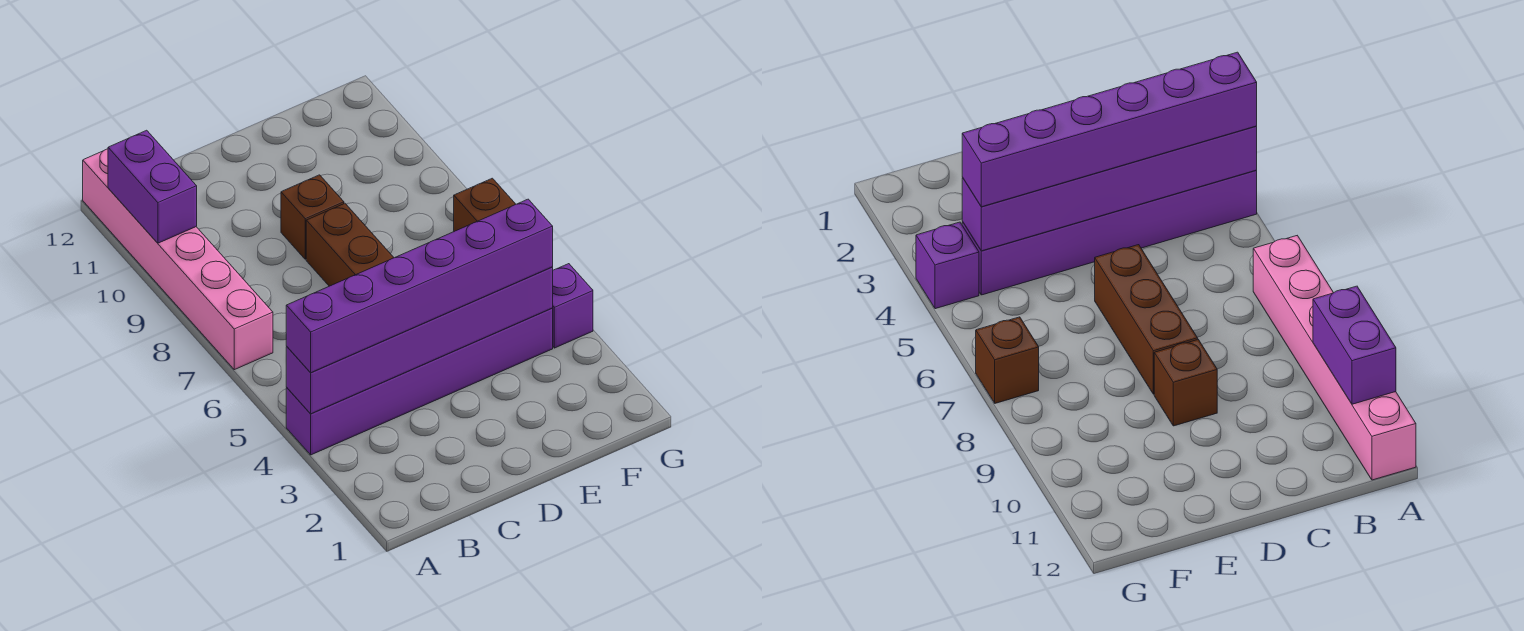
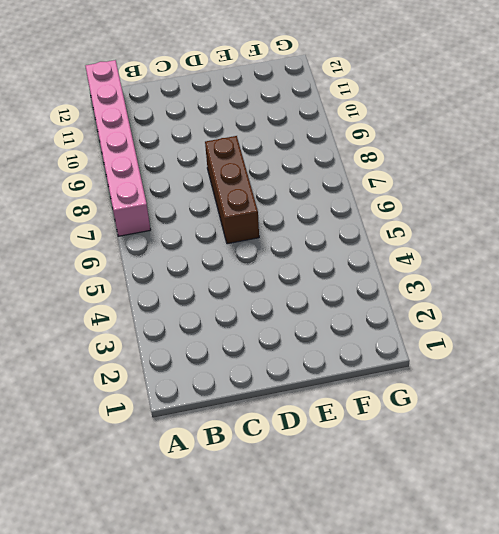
none -> purple 1x6 brick [286,309,553,455]
none -> brown 1x1 brick [281,175,344,259]

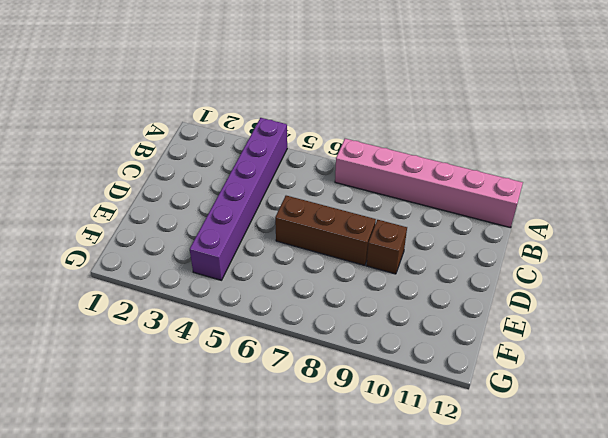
none -> purple 1x1 brick [552,264,593,348]
none -> brown 1x1 brick [454,178,516,231]

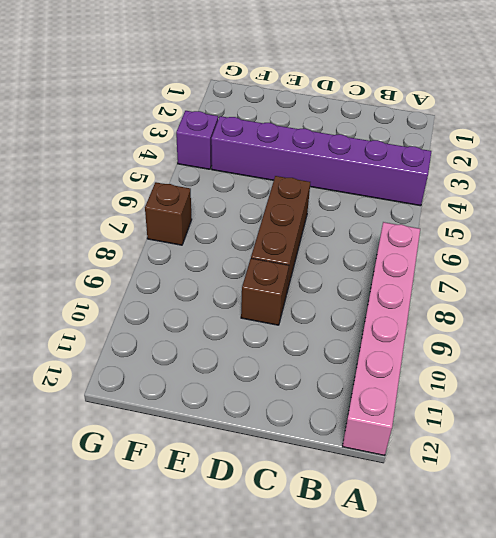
none -> purple 1x6 brick [286,267,553,414]
none -> purple 1x2 brick [108,130,197,243]

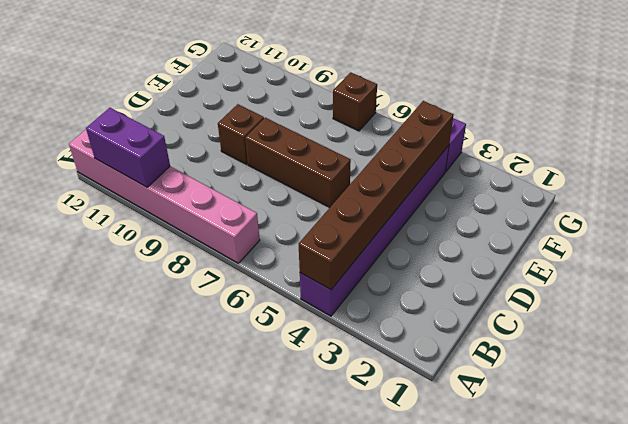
brown 1x6 brick [299,101,454,290] -> purple 1x6 brick [286,267,553,414]
none -> purple 1x6 brick [286,199,553,373]

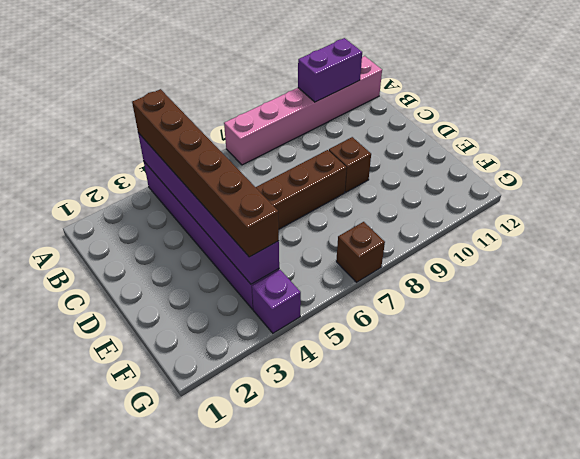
brown 1x6 brick [132,89,279,257] -> purple 1x6 brick [286,199,553,373]

